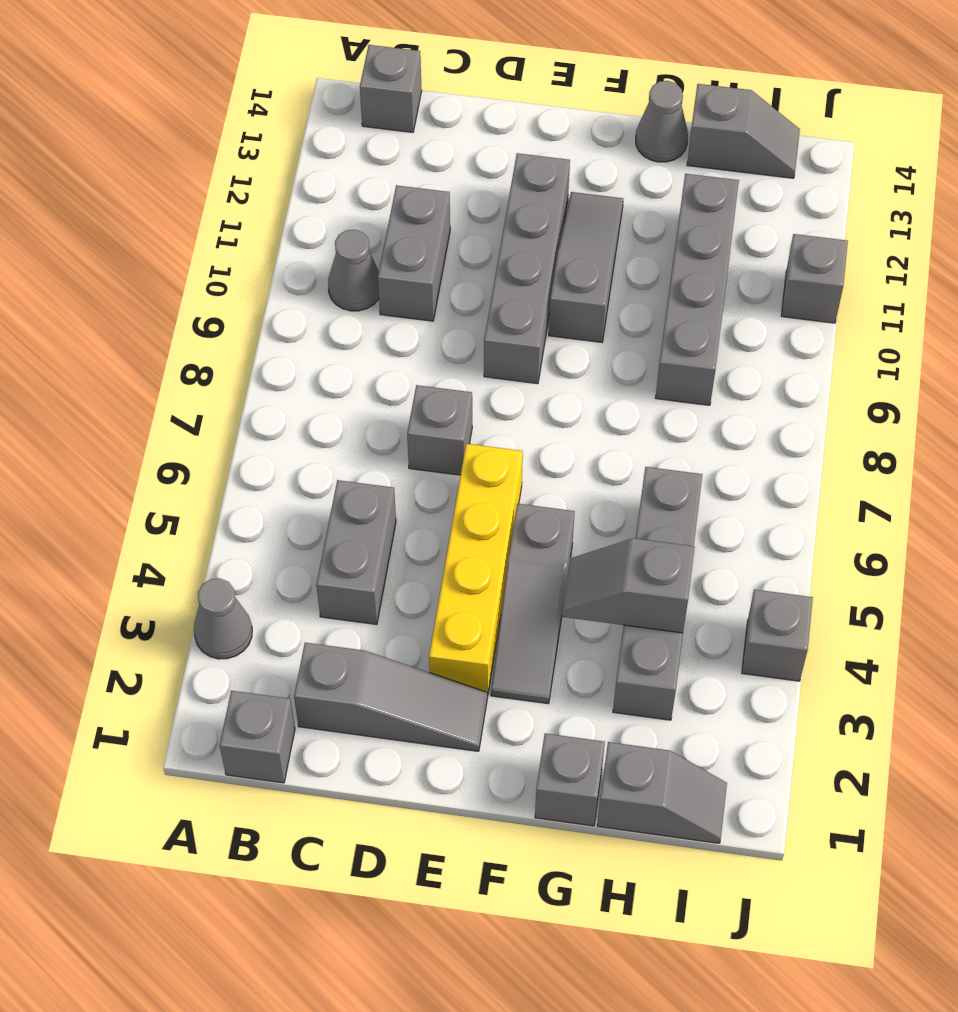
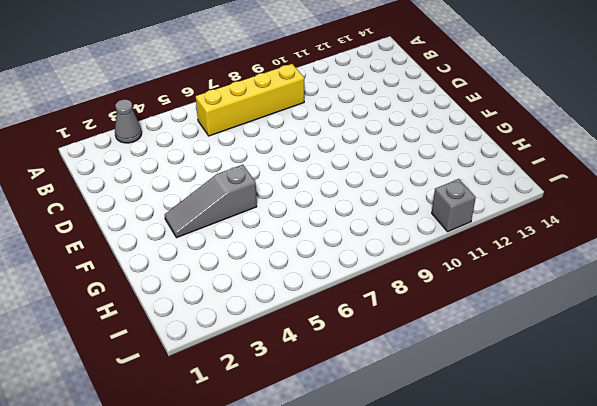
yellow 1x4 brick [196,64,304,136] -> yellow 1x4 brick moved to [429,444,523,693]
none -> grey 1x1 brick [220,691,295,783]
none -> grey 1x1 cone [328,230,379,311]
none -> grey 1x1 brick [360,45,422,132]

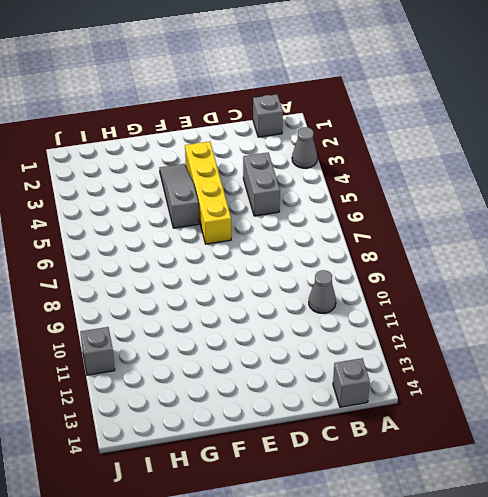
none -> grey 1x3 slope [294,643,488,751]
none -> grey 1x2 brick [378,185,450,321]
none -> grey 1x1 brick [407,385,472,475]

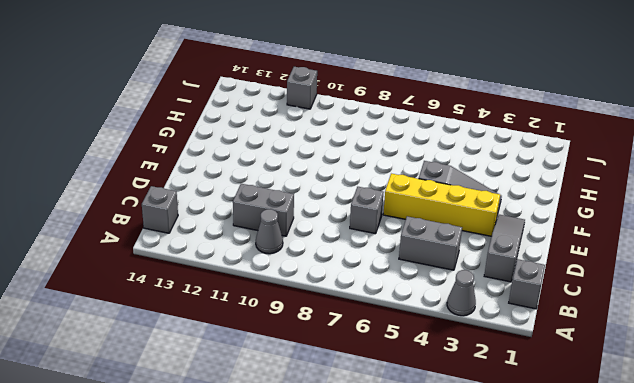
none -> grey 1x4 brick [484,153,570,384]
none -> grey 1x3 slope [549,192,623,342]
none -> grey 1x1 brick [535,733,605,826]

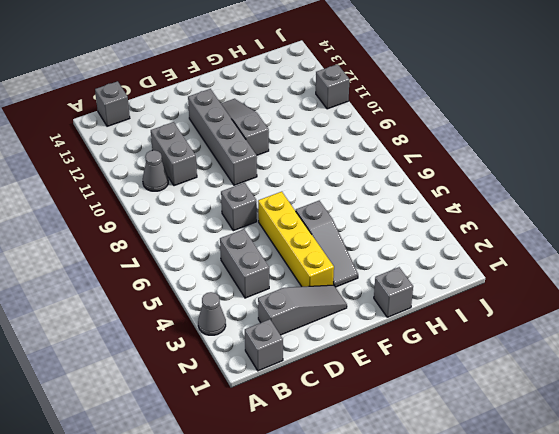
none -> grey 1x1 cone [636,81,688,162]
none -> grey 1x2 slope [597,742,727,843]
none -> grey 1x4 brick [613,467,703,720]

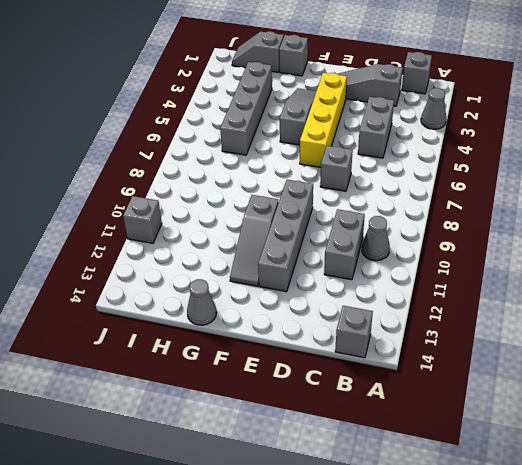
none -> grey 1x4 brick [656,174,739,405]
none -> grey 1x2 slope [687,84,800,178]
none -> grey 1x1 brick [742,589,813,681]

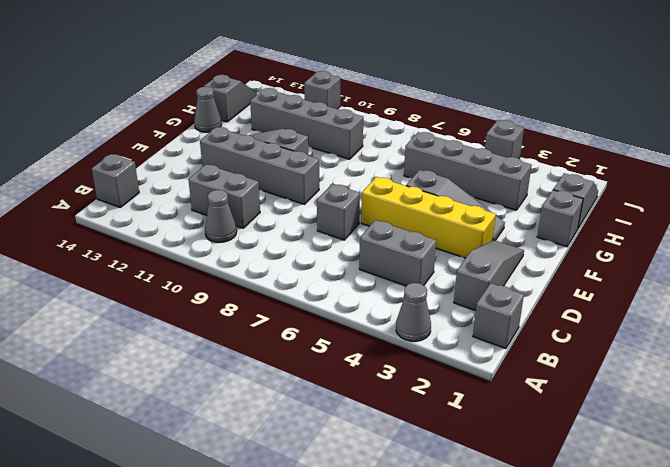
none -> grey 1x2 slope [562,538,695,633]

